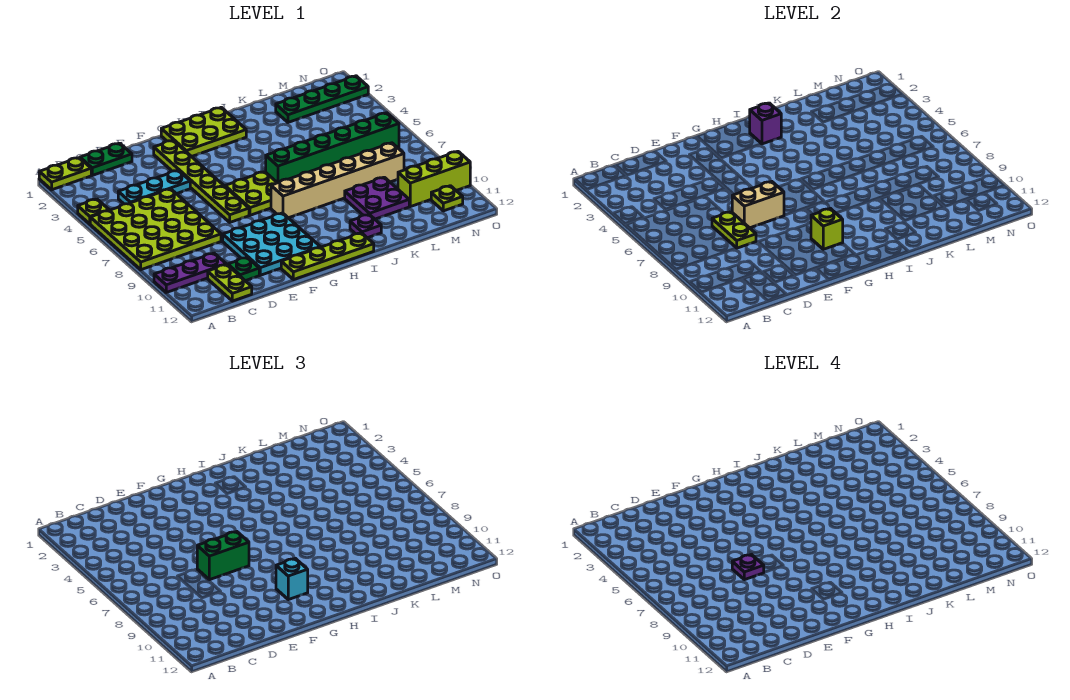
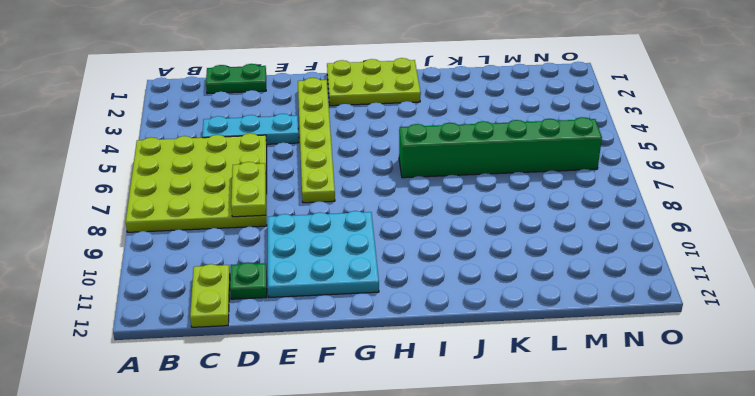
none -> lime 1x2 plate [39,158,91,190]
none -> lime 1x1 plate [78,199,109,224]
none -> purple 1x3 plate [154,253,226,292]

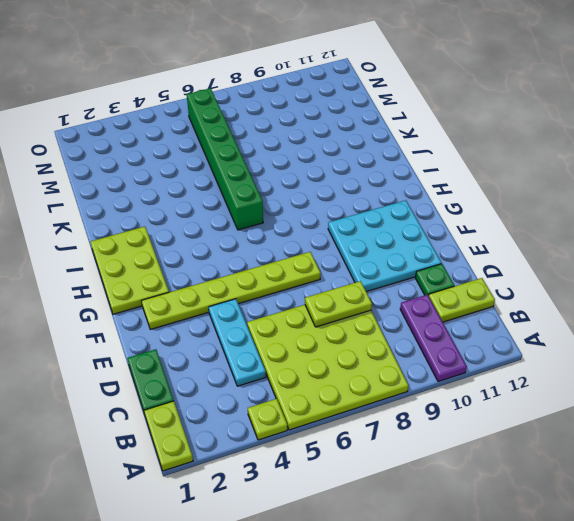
none -> lime 1x4 plate [281,233,374,280]
none -> lime 2x2 plate [225,172,277,215]
none -> tan 1x6 brick [271,143,404,218]

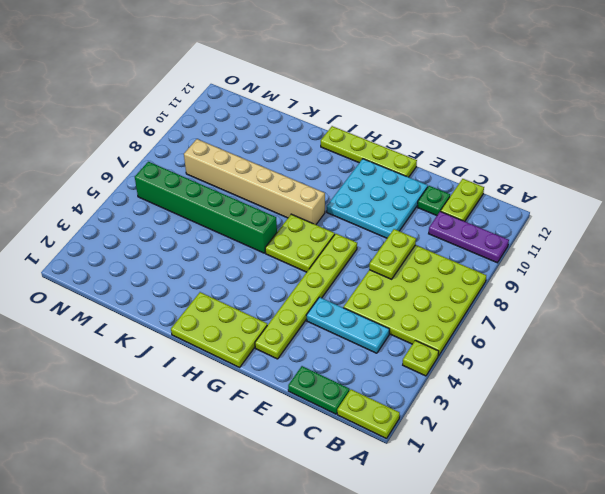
none -> purple 1x1 plate [350,215,381,238]
none -> purple 2x2 plate [345,177,409,219]
none -> green 1x4 plate [276,76,368,122]

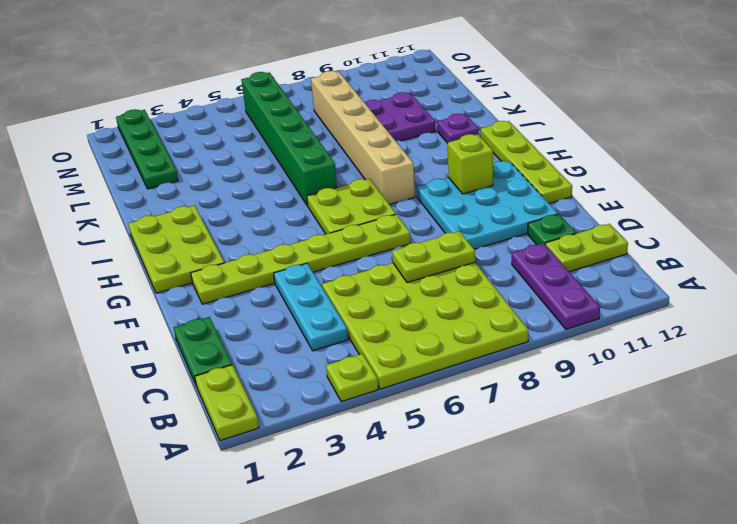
none -> lime 1x3 brick [398,151,470,207]
none -> lime 1x1 plate [431,186,463,211]
none -> tan 1x2 brick [732,182,784,228]

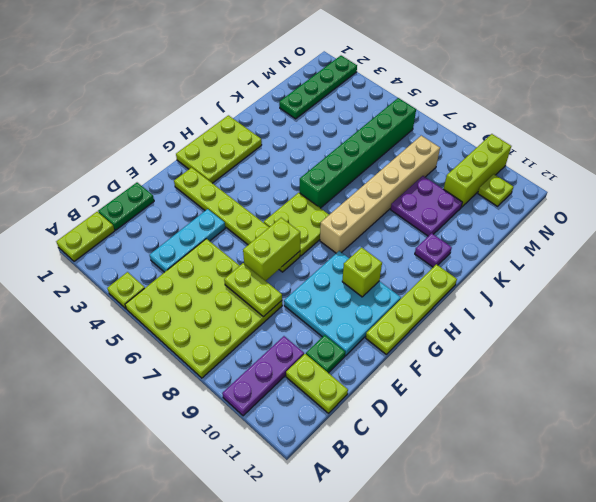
lime 1x2 brick [243,218,300,281] -> tan 1x2 brick [732,182,784,228]
none -> purple 1x1 brick [750,103,781,144]
none -> green 1x2 brick [197,532,249,580]
none -> cyan 1x1 brick [276,559,308,600]

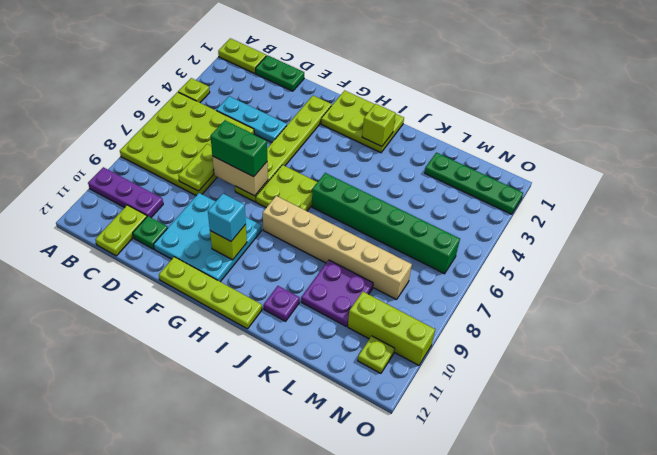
lime 1x1 brick [362,104,396,147] -> purple 1x1 brick [750,103,781,144]
none -> purple 1x1 plate [732,555,764,580]

